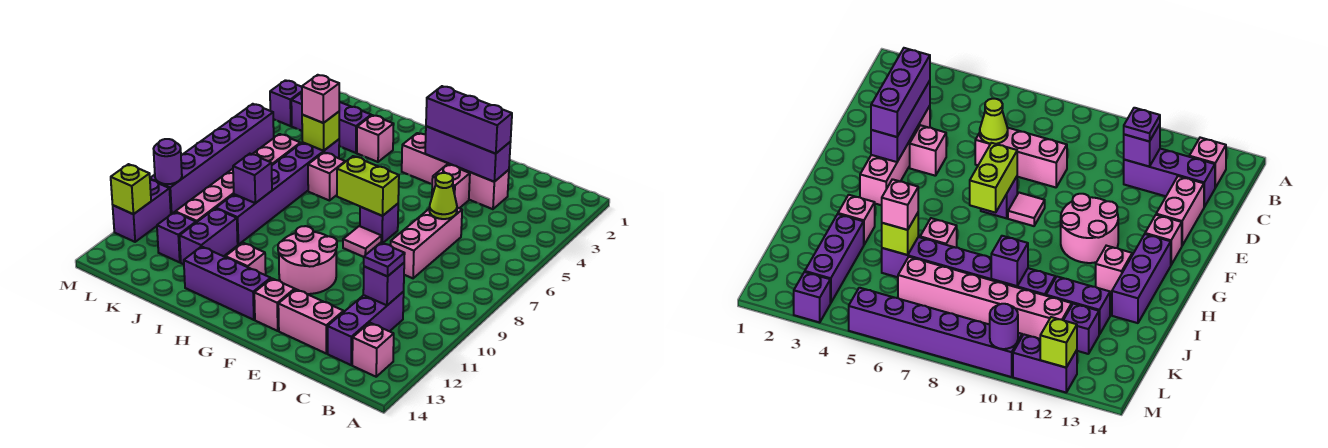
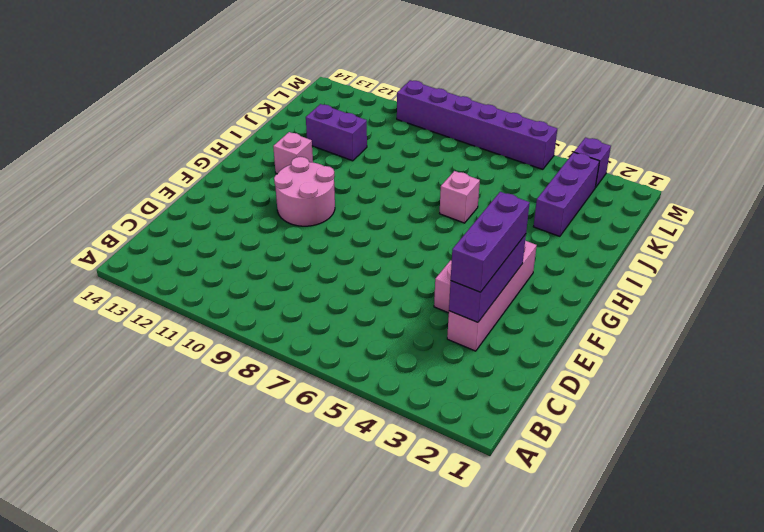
none -> pink 1x1 brick [352,323,394,377]
none -> purple 1x3 brick [328,292,404,365]
none -> pink 1x3 brick [391,208,462,278]
none -> pink 1x2 brick [278,289,344,353]

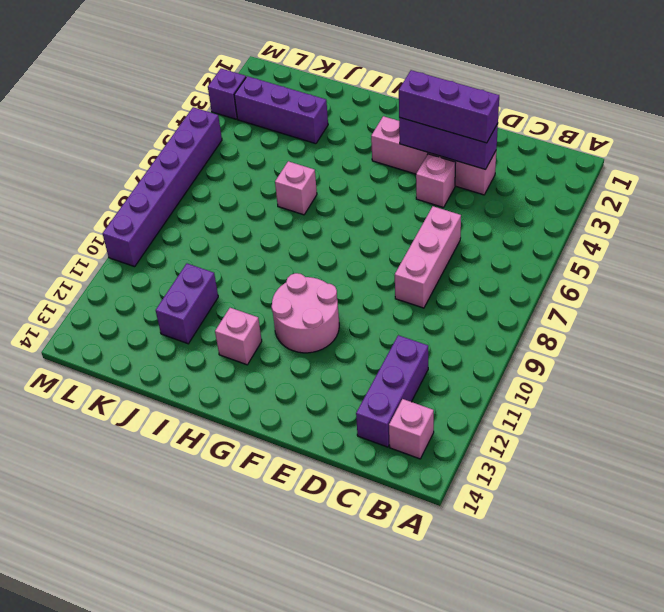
none -> pink 1x2 brick [278,289,344,353]
none -> purple 1x1 brick [360,204,398,243]
none -> pink 1x1 tile [343,226,381,257]
none -> pink 1x1 brick [254,278,295,331]

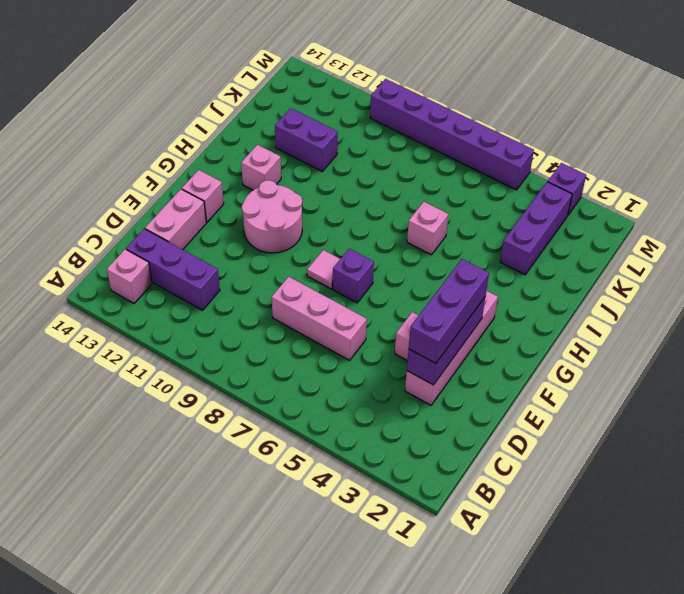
none -> purple 1x3 brick [184,246,271,320]
none -> pink 1x1 brick [357,115,394,162]
none -> purple 1x6 brick [216,139,339,245]
none -> pink 1x6 brick [176,134,300,222]

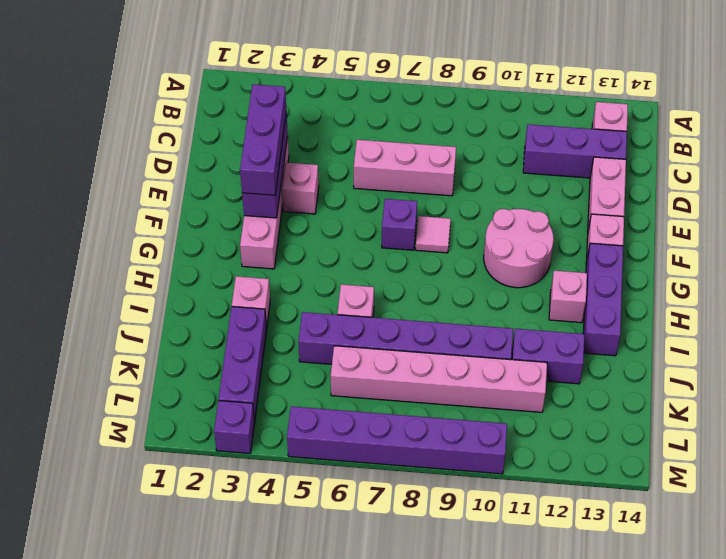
none -> purple 1x1 brick [157,212,196,262]
none -> purple 1x2 brick [113,180,171,242]
none -> purple 1x1 brick [363,263,404,305]
none -> lime 1x1 cone [429,173,457,219]

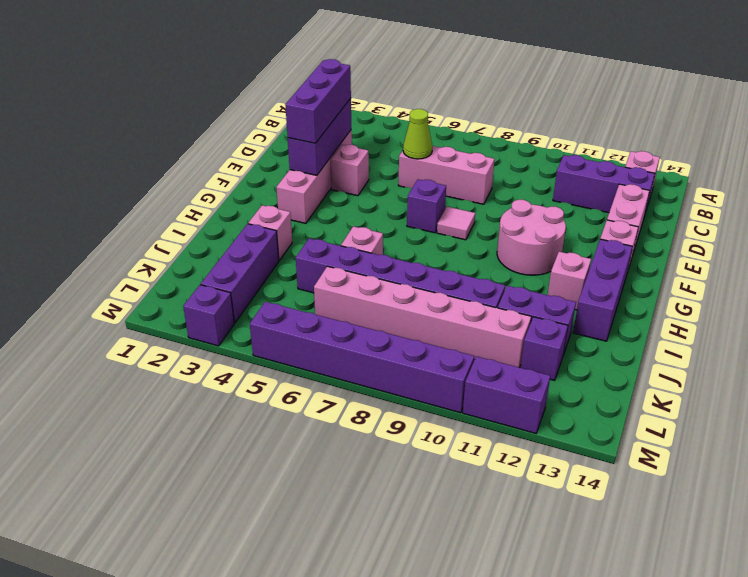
none -> purple 1x1 brick [363,263,404,305]
none -> lime 1x2 brick [337,156,399,216]
none -> lime 1x1 brick [302,112,339,151]
none -> purple 1x1 brick [233,154,272,203]

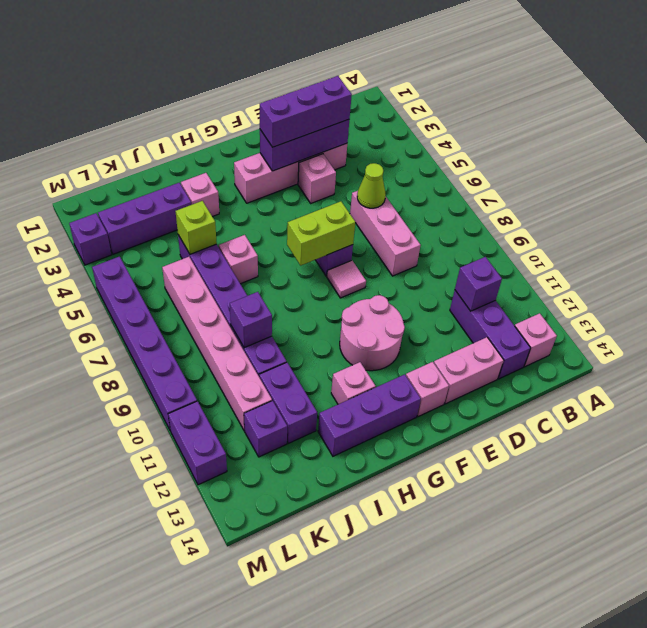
none -> purple 1x1 round brick [154,139,182,184]
none -> lime 1x1 brick [111,164,151,214]
none -> purple 1x1 plate [364,243,405,276]
none -> pink 1x1 brick [302,75,339,123]

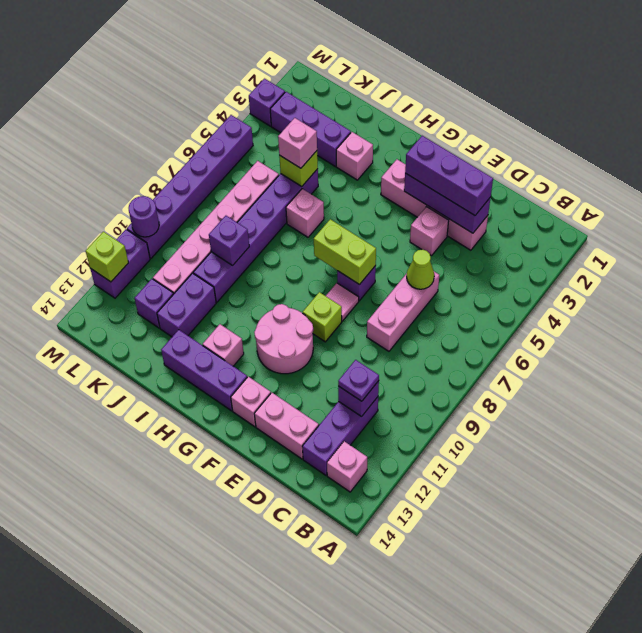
lime 1x1 brick [303,292,342,342] -> none

